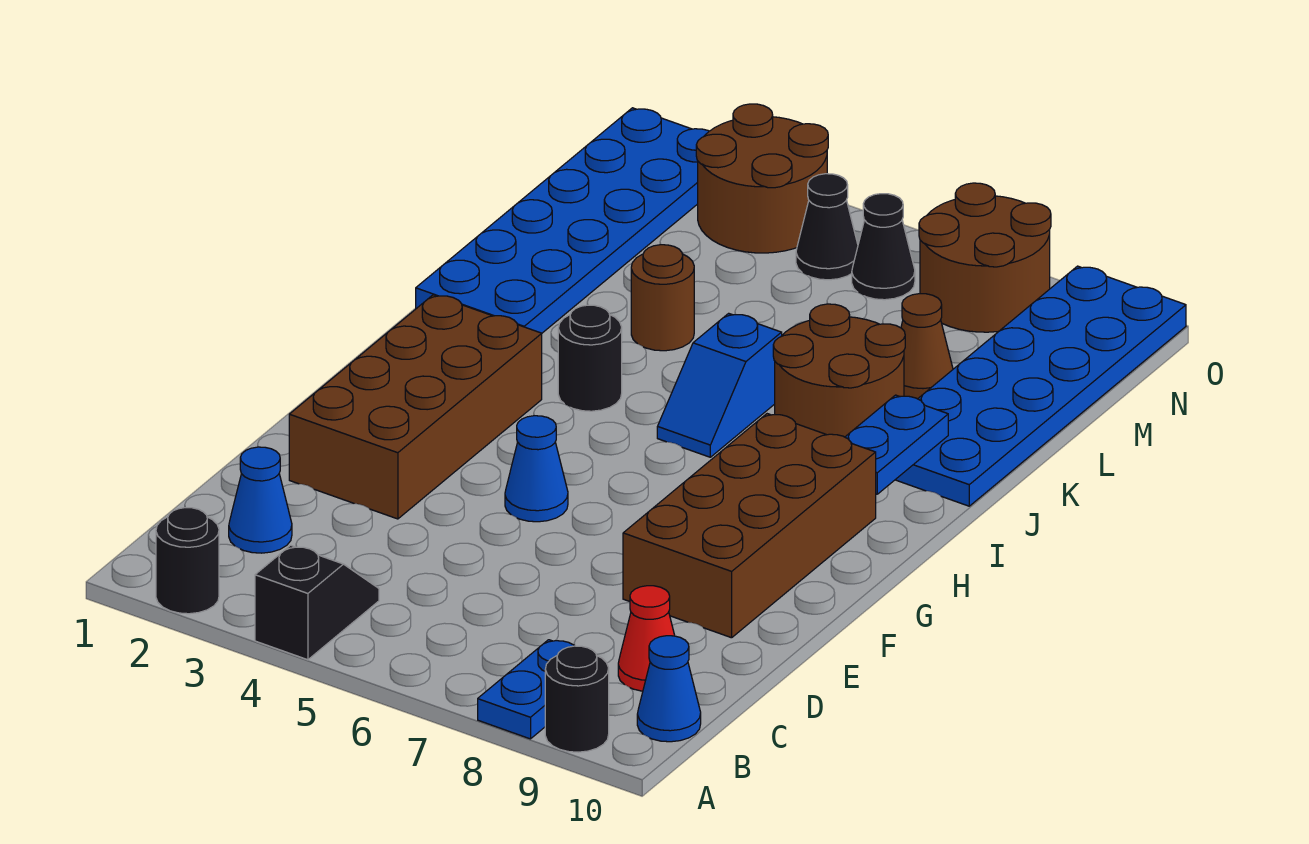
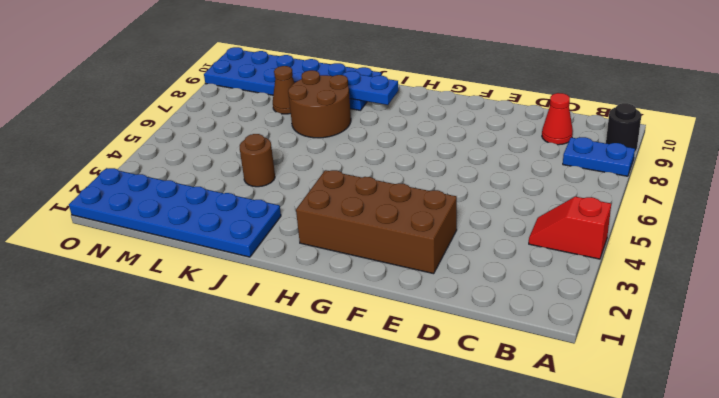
red 1x2 slope [529,197,611,259] -> black 1x2 slope [255,545,379,660]
none -> black 1x1 round brick [156,508,219,614]
none -> blue 1x1 cone [637,636,701,742]
none -> blue 1x1 cone [229,447,292,553]

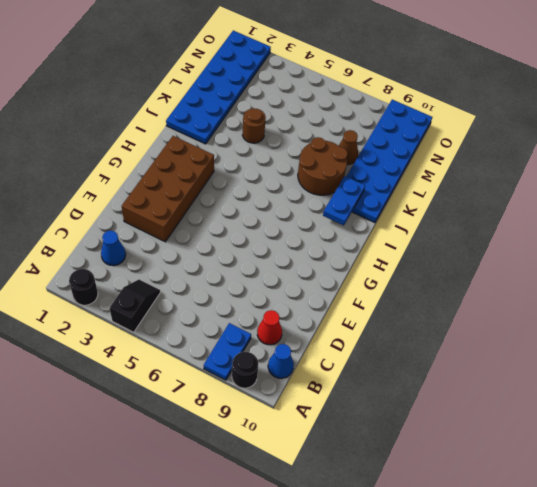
none -> brown 2x4 brick [623,414,876,638]
none -> blue 1x1 cone [505,416,568,522]
none -> black 1x1 round brick [558,305,622,411]

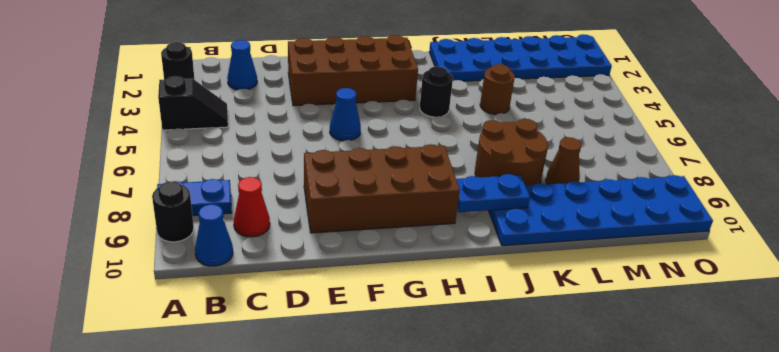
none -> blue 1x2 slope [657,313,782,457]
none -> brown 2x2 round brick [696,104,828,253]
none -> black 1x1 cone [796,174,858,280]

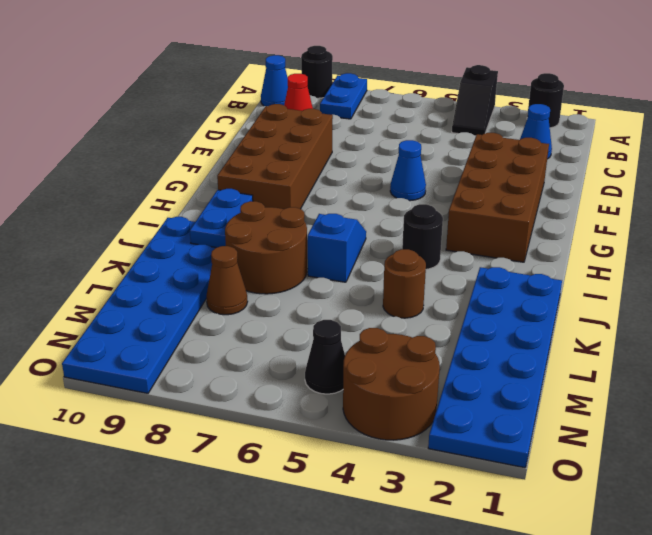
none -> black 1x1 cone [852,194,915,300]
none -> brown 2x2 round brick [919,183,1051,332]

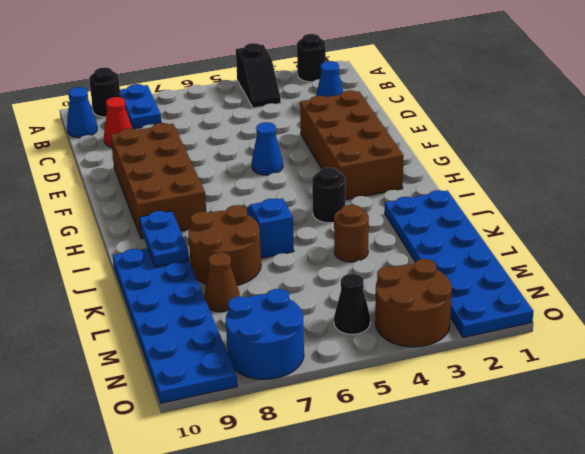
blue 2x2 round brick [226,289,304,379] -> brown 2x2 round brick [919,183,1051,332]
none -> black 1x1 cone [852,194,915,300]

